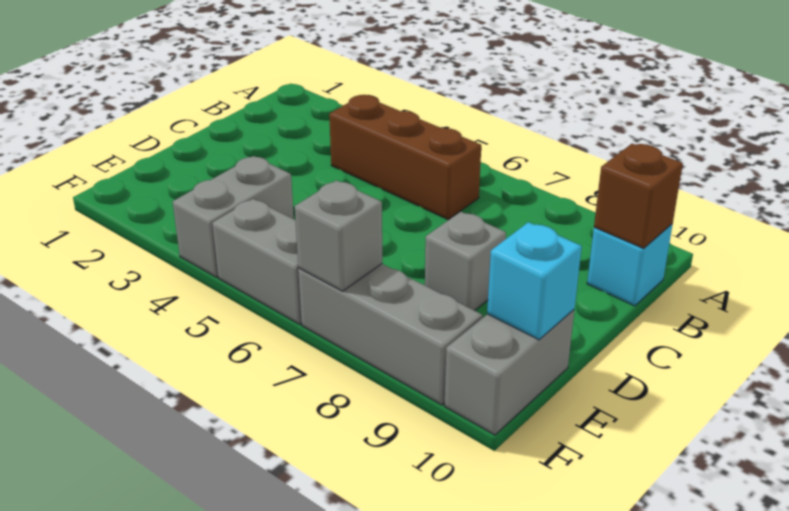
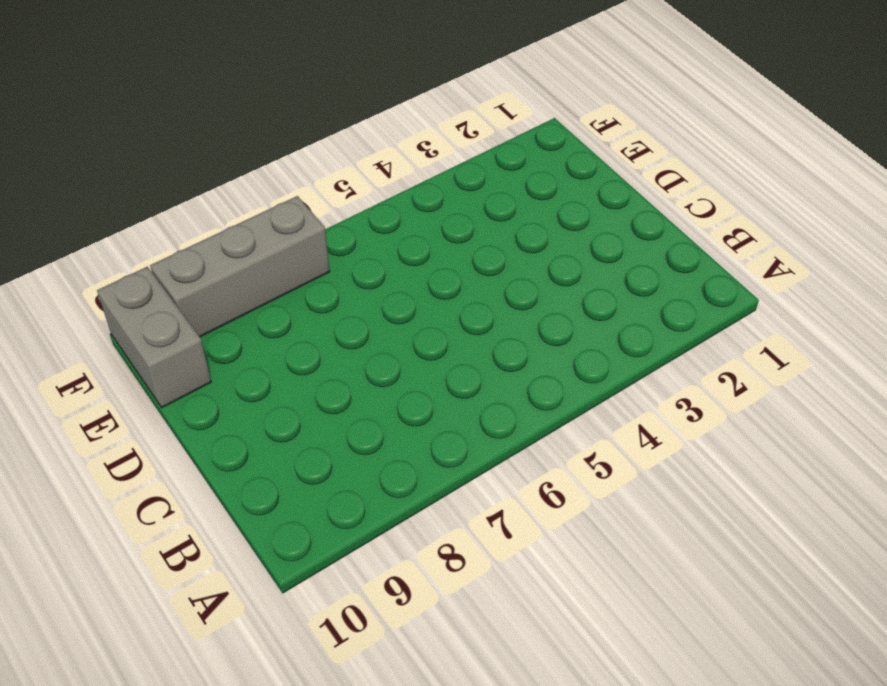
none -> brown 1x3 brick [329,95,481,219]
none -> cyan 1x1 brick [587,224,673,306]

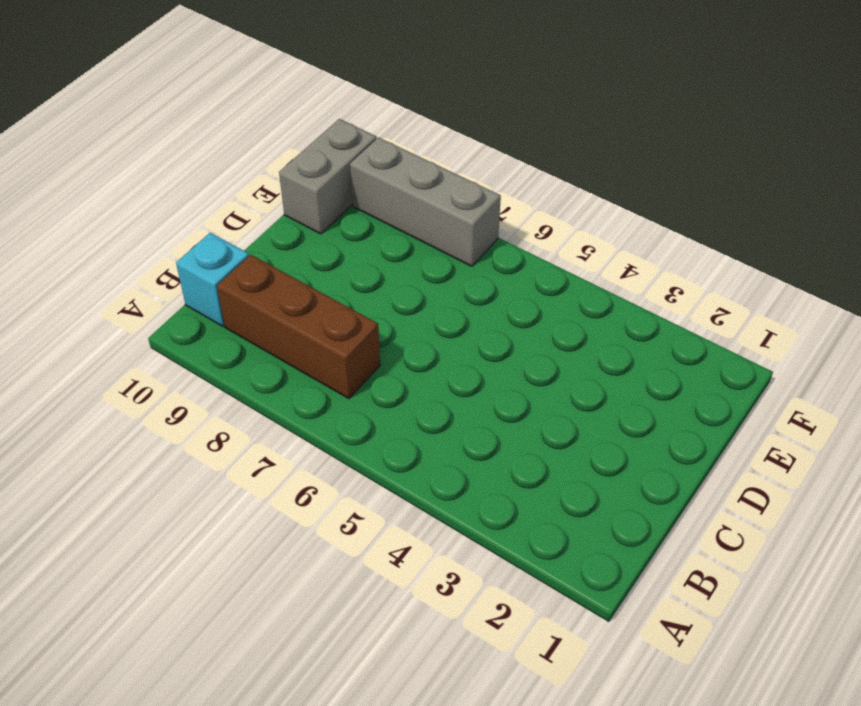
brown 1x3 brick [217,255,380,399] -> brown 1x3 brick moved to [329,95,481,219]
none -> grey 1x1 brick [425,212,506,311]
none -> grey 1x2 brick [173,156,294,277]

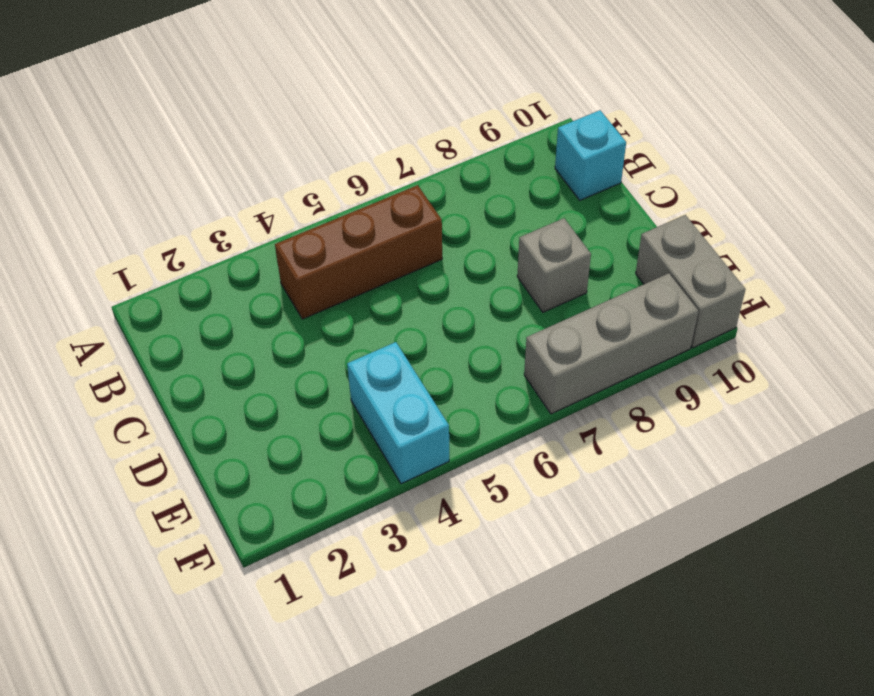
cyan 1x2 brick [347,342,449,484] -> grey 1x2 brick [173,156,294,277]
none -> grey 1x2 brick [212,199,302,324]
none -> brown 1x1 brick [594,144,683,248]

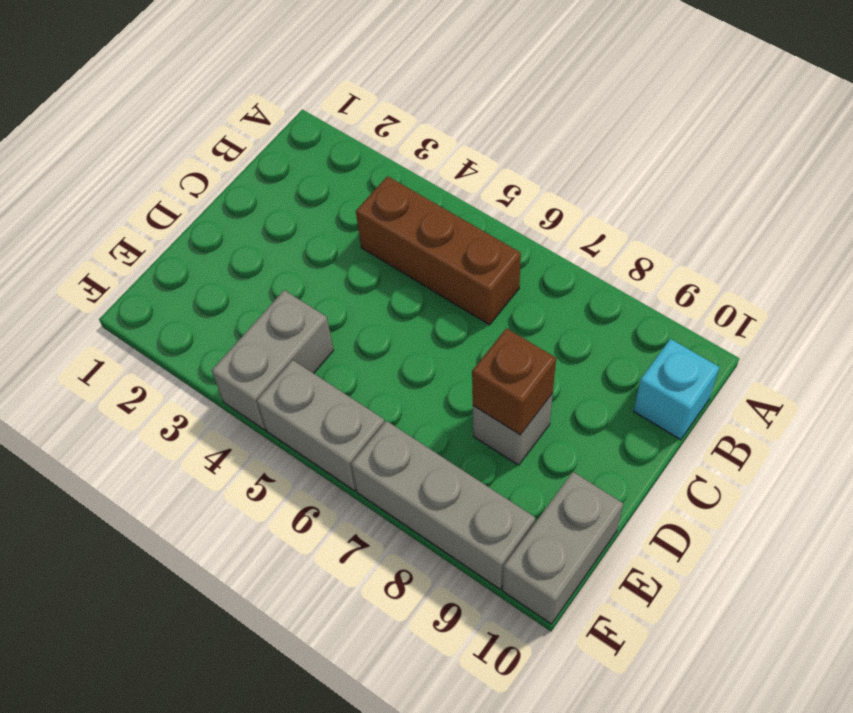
brown 1x1 brick [472,328,556,435] -> brown 1x1 brick moved to [594,144,683,248]
none -> cyan 1x1 brick [487,222,582,340]
none -> grey 1x1 brick [295,180,382,291]

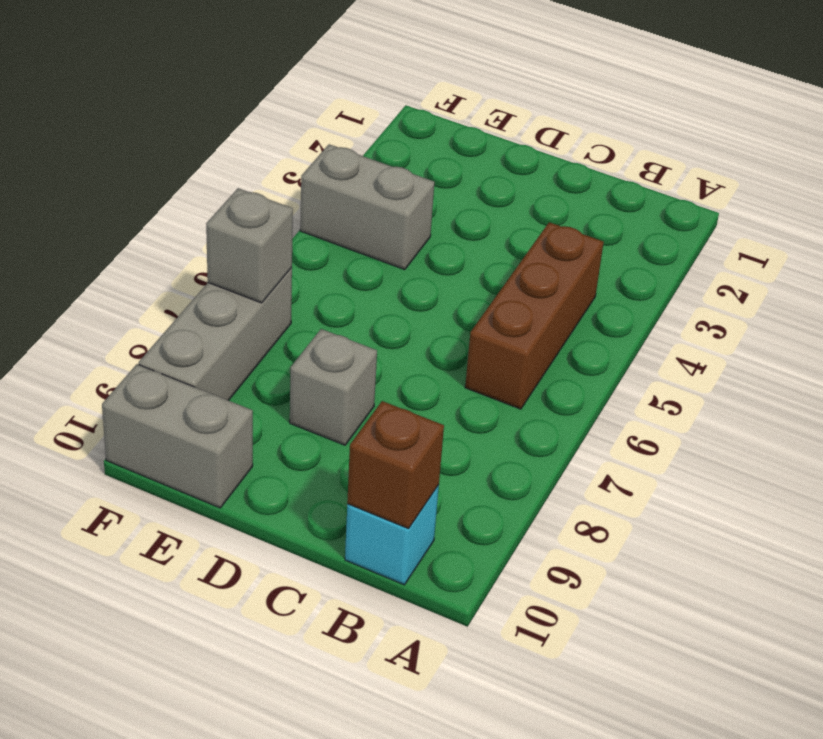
none -> grey 1x2 brick [212,199,302,324]
none -> cyan 1x1 brick [487,222,582,340]

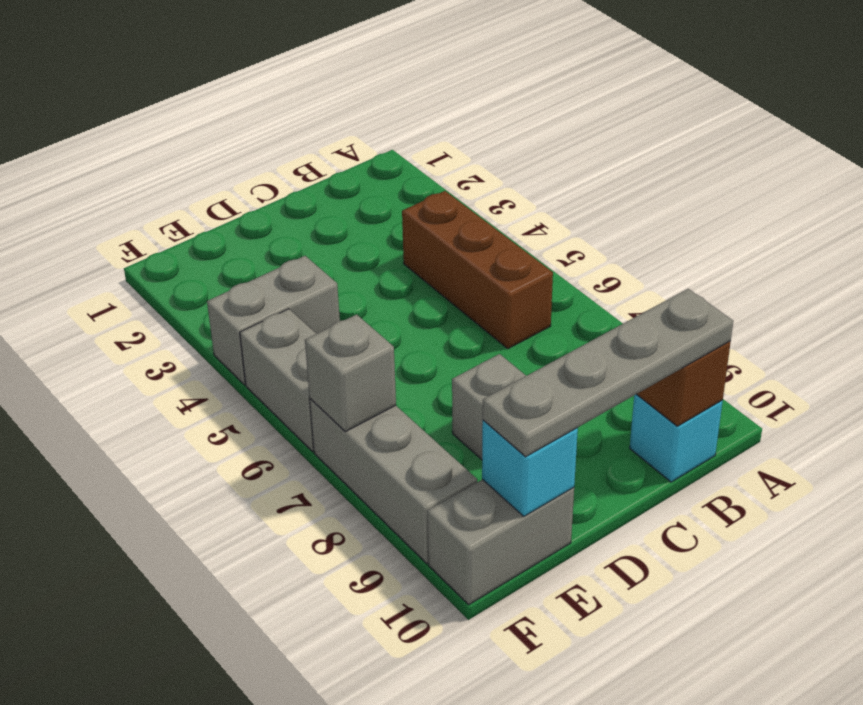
grey 1x4 plate [483,289,733,457] -> none

